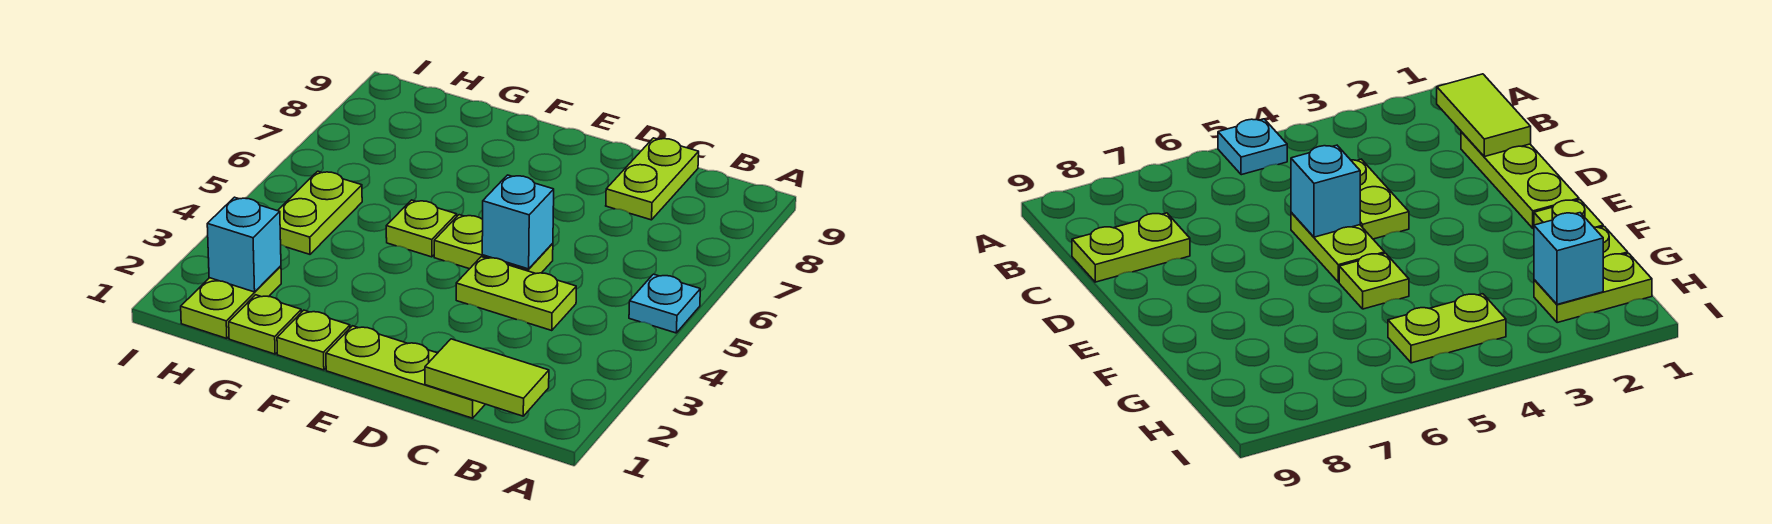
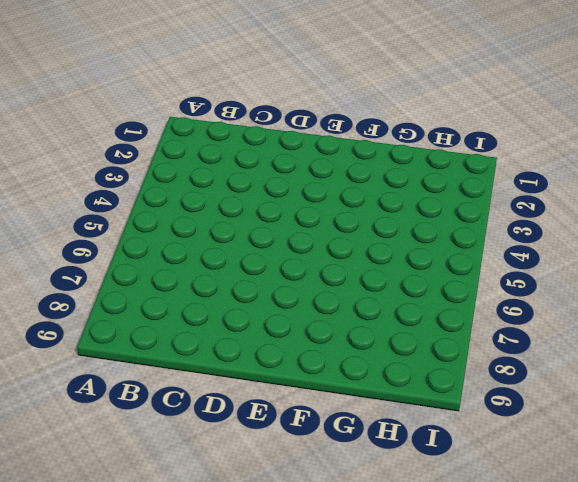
none -> cyan 1x1 plate [629,274,700,333]
none -> lime 1x3 plate [326,326,485,418]
none -> lime 1x2 plate [456,257,576,330]

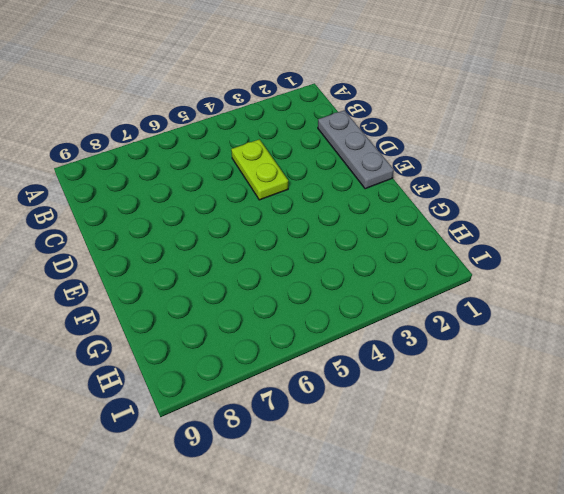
grey 1x3 plate [318,110,394,189] -> lime 1x3 plate [326,326,485,418]
none -> cyan 1x1 plate [629,274,700,333]
none -> lime 1x2 plate [606,138,699,220]
none -> lime 1x2 plate [434,215,553,274]

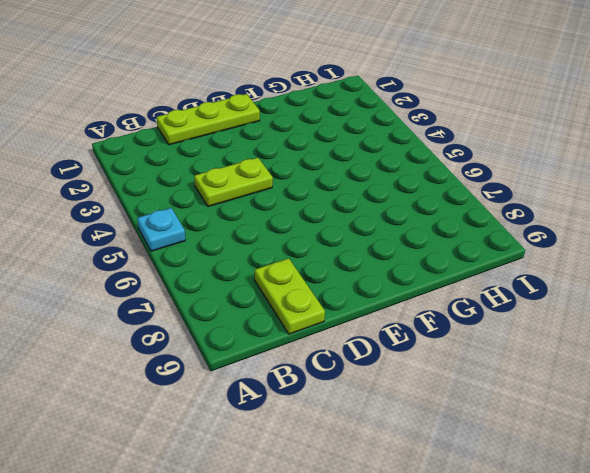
none -> lime 1x2 plate [434,215,553,274]
none -> lime 1x1 plate [277,310,350,370]
none -> lime 1x1 plate [386,200,457,257]

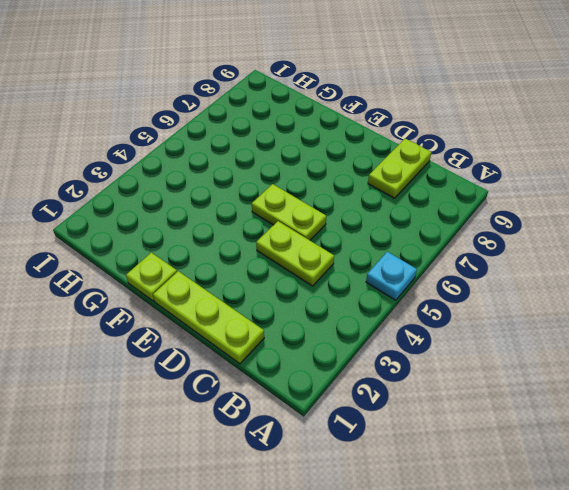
none -> lime 1x1 plate [386,200,457,257]
none -> lime 1x1 plate [229,295,301,354]
none -> lime 1x2 plate [181,266,281,339]

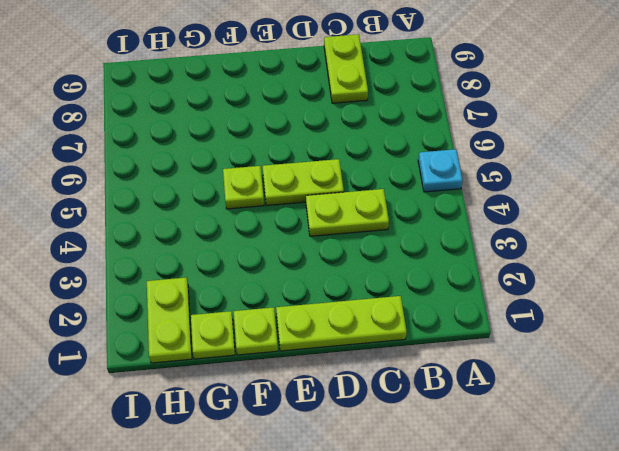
none -> lime 1x2 plate [278,171,362,254]
none -> lime 1x2 tile [425,339,549,416]
none -> cyan 1x1 brick [482,175,554,269]

